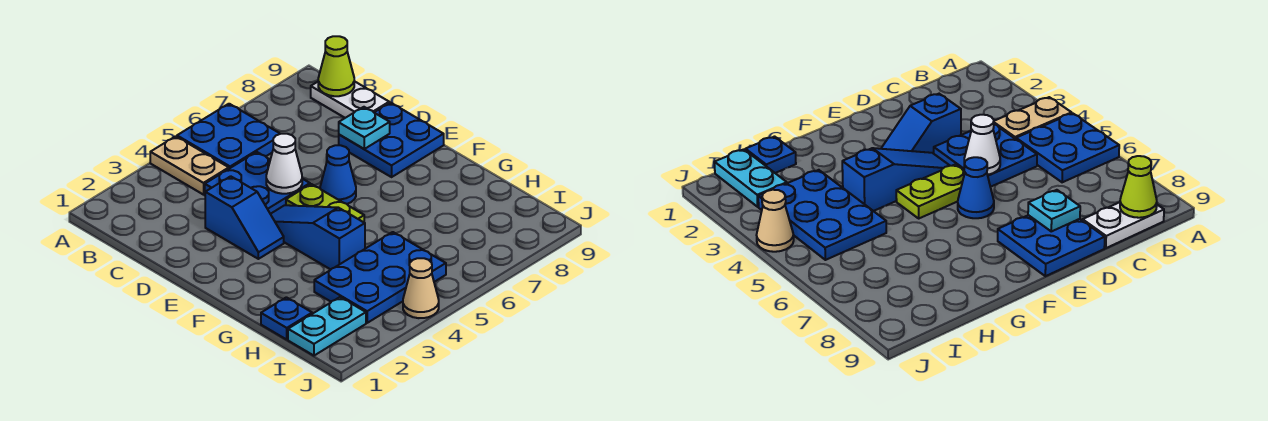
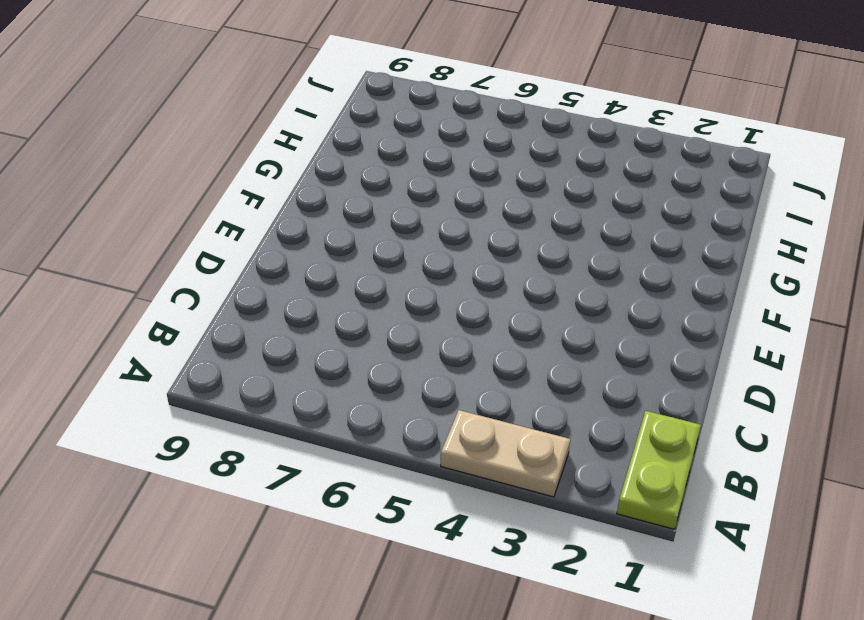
lime 1x2 plate [617,411,701,529] -> lime 1x2 plate moved to [286,184,364,222]
tan 1x2 plate [441,410,570,497] -> tan 1x2 plate turned to [150,136,229,195]
none -> blue 2x2 plate [177,104,280,169]
none -> white 1x2 plate [311,81,389,118]
none -> blue 2x2 plate [205,152,310,214]

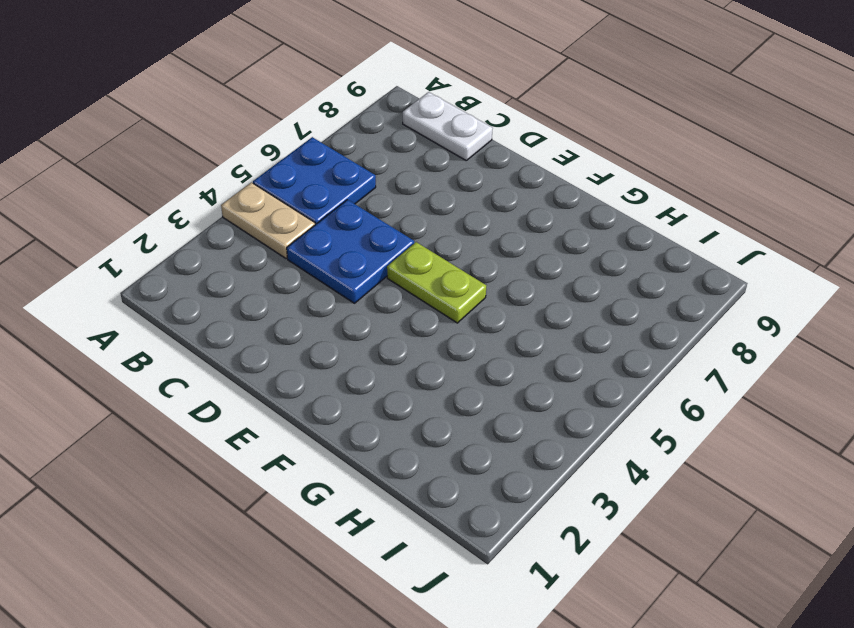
none -> blue 1x2 slope [205,176,284,259]
none -> blue 2x2 plate [339,103,444,177]
none -> blue 1x3 slope [271,205,365,269]

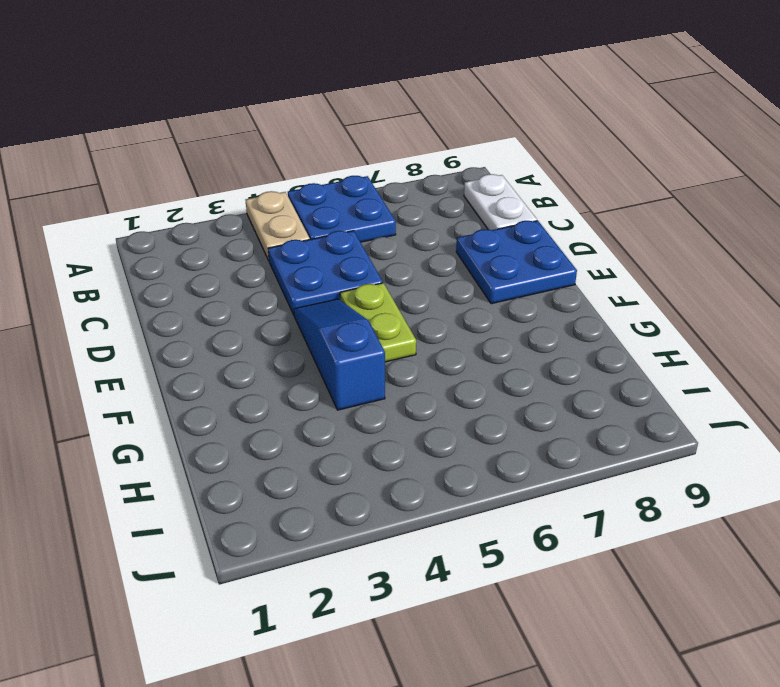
none -> blue 1x2 slope [205,176,284,259]
none -> blue 1x1 cone [320,145,356,204]
none -> blue 1x1 plate [261,297,312,339]

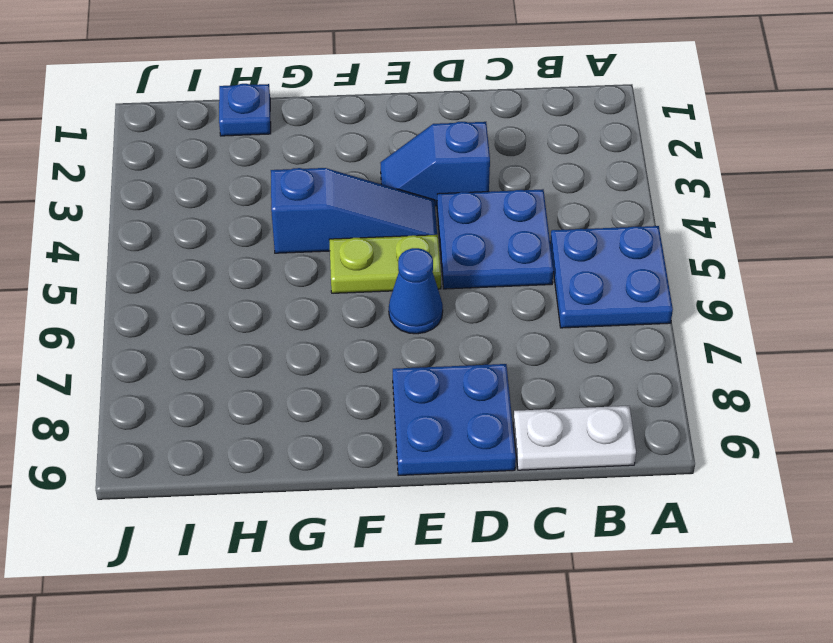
none -> tan 1x2 plate [150,136,229,195]
none -> blue 2x3 plate [314,232,446,323]
none -> cyan 1x2 plate [288,297,366,356]

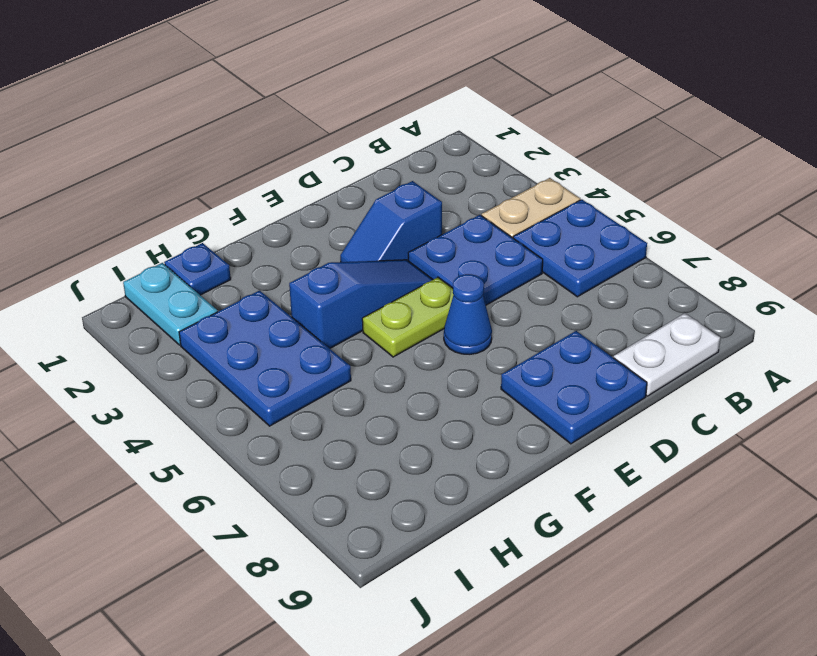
none -> tan 1x1 cone [403,258,439,318]
none -> lime 1x1 cone [318,36,354,96]
none -> white 1x1 cone [266,134,302,194]

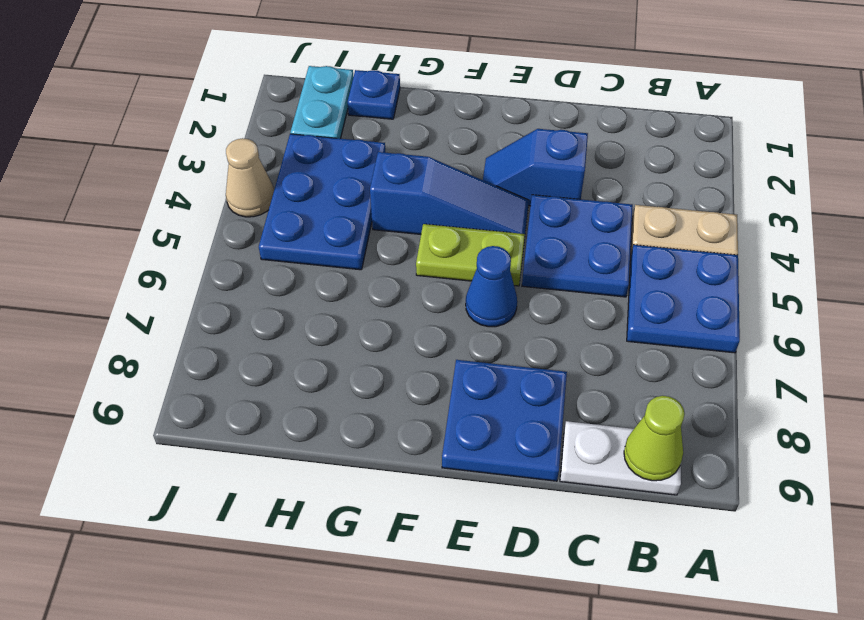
none -> white 1x1 cone [266,134,302,194]
none -> cyan 1x1 plate [339,107,390,149]

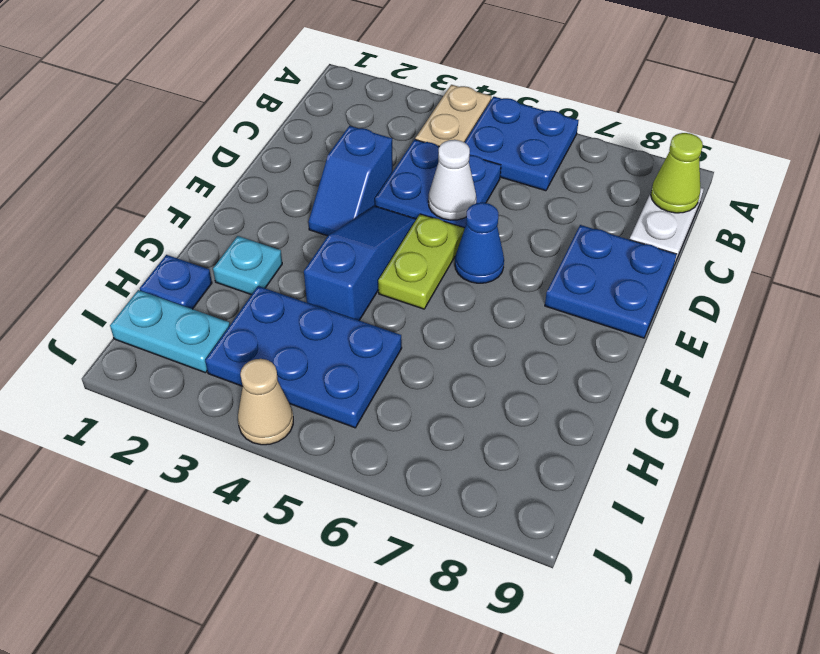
cyan 1x1 plate [213,236,282,295] -> cyan 1x1 plate moved to [339,107,390,149]

